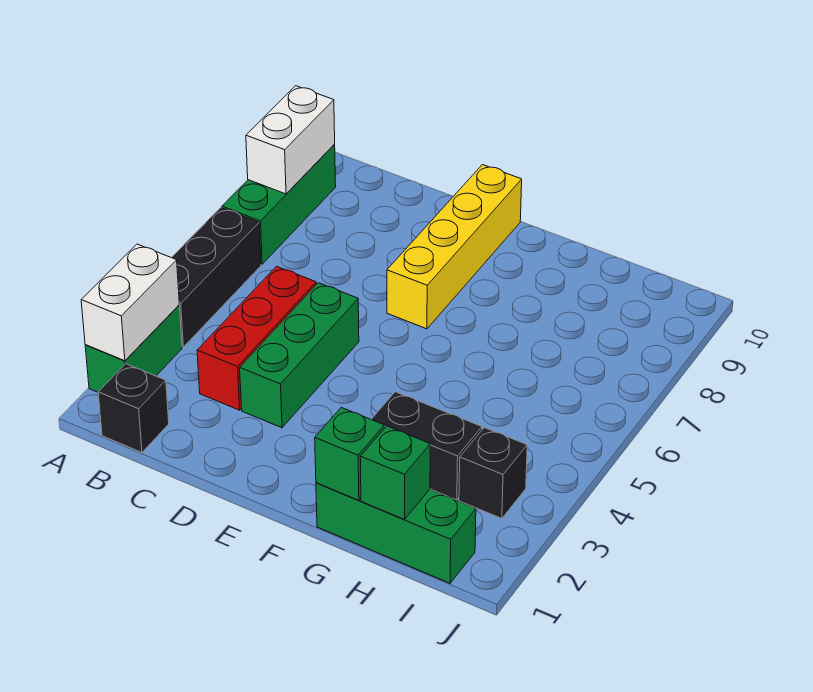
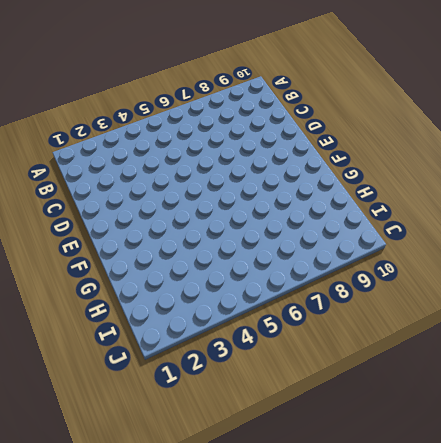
none -> green 1x2 brick [85,305,182,392]
none -> black 1x3 brick [171,208,261,347]
none -> green 1x3 brick [222,144,336,264]

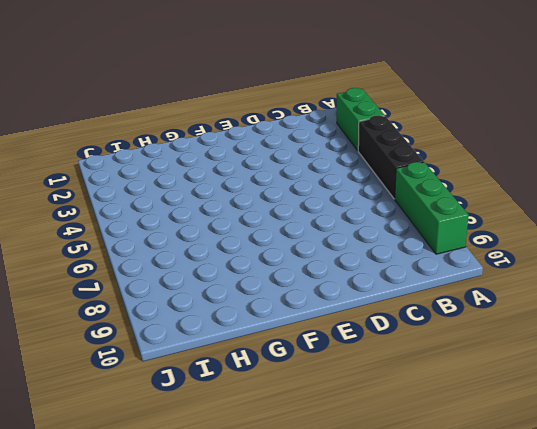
none -> black 1x1 brick [98,364,169,453]
none -> red 1x3 brick [197,266,316,410]
none -> green 1x3 brick [240,283,359,428]

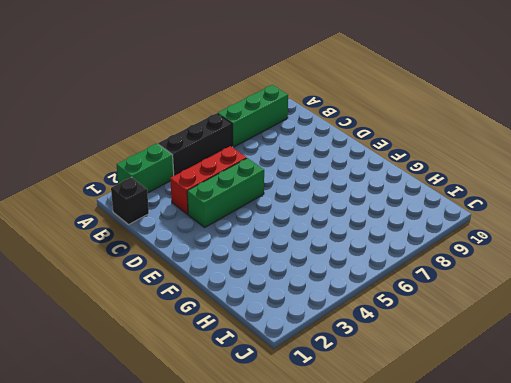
none -> yellow 1x4 brick [387,165,522,329]
none -> green 1x3 brick [316,483,476,583]
none -> black 1x2 brick [371,392,482,500]

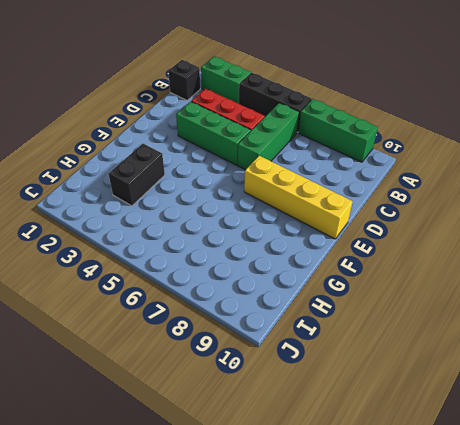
green 1x3 brick [238,103,299,170] -> green 1x3 brick moved to [316,483,476,583]
none -> black 1x1 brick [459,428,527,519]
none -> white 1x2 brick [81,244,179,361]
none -> white 1x2 brick [246,86,335,194]

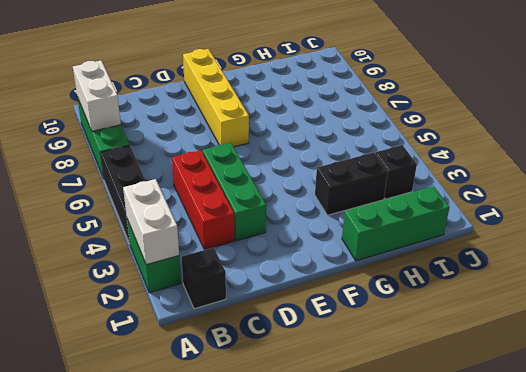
none -> green 1x1 brick [315,407,384,500]
none -> green 1x1 brick [360,426,430,520]

